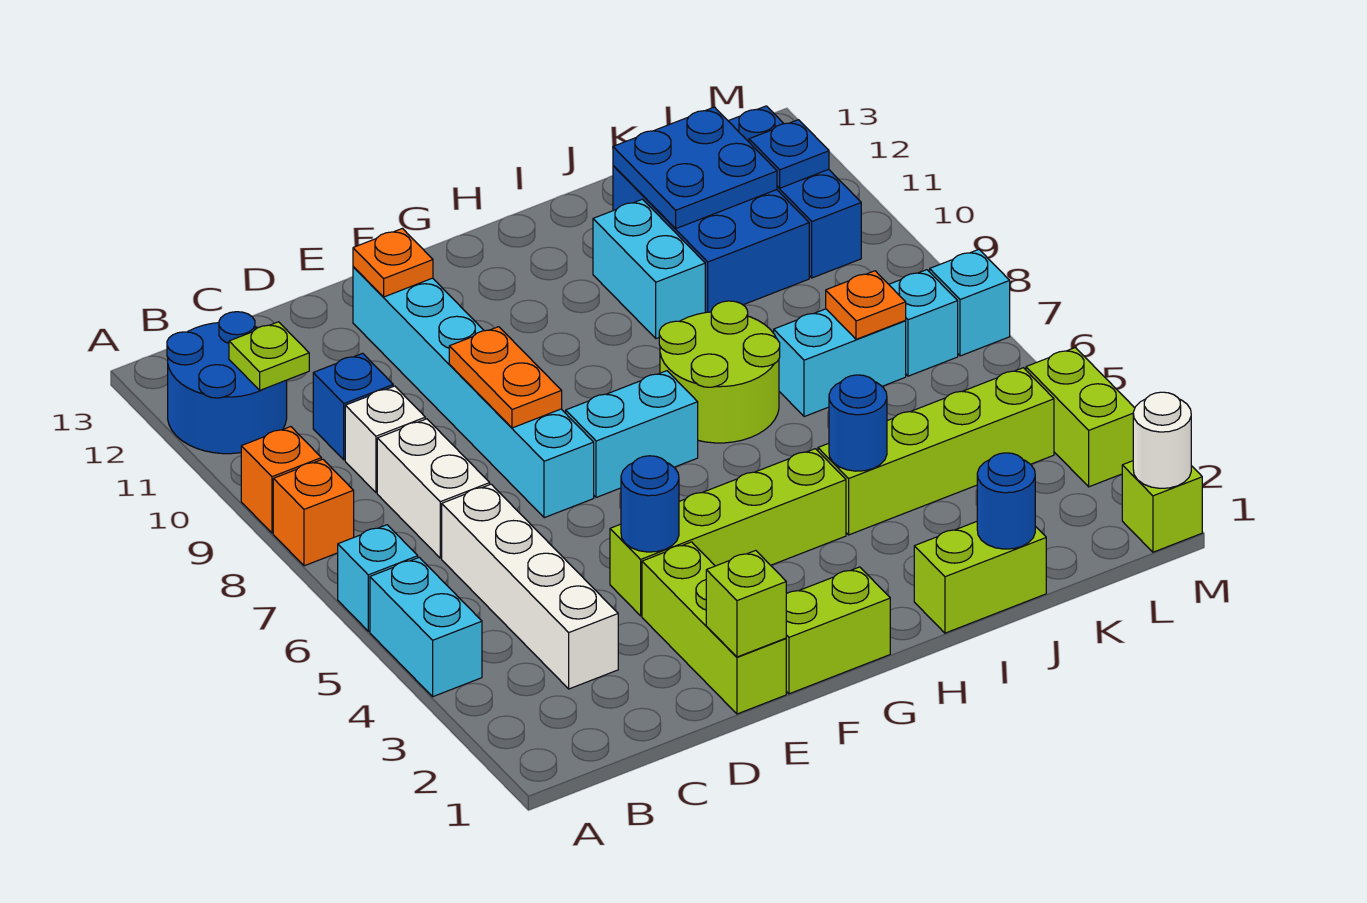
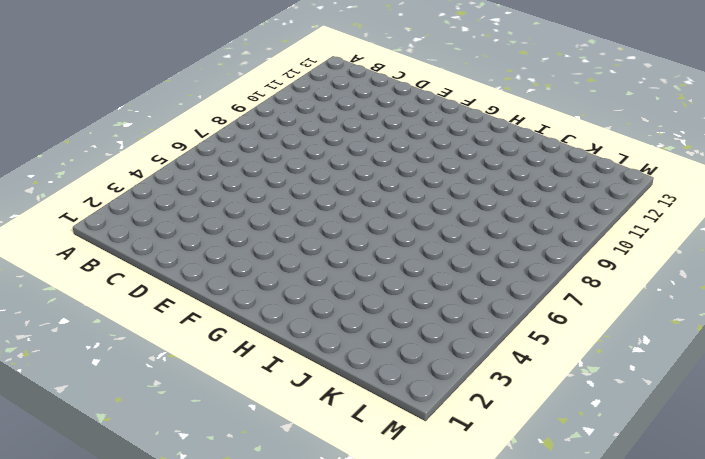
none -> cyan 1x2 brick [370,557,482,697]
none -> cyan 1x1 brick [338,525,418,631]
none -> orange 1x1 brick [273,459,354,566]
none -> orange 1x1 brick [241,427,321,533]

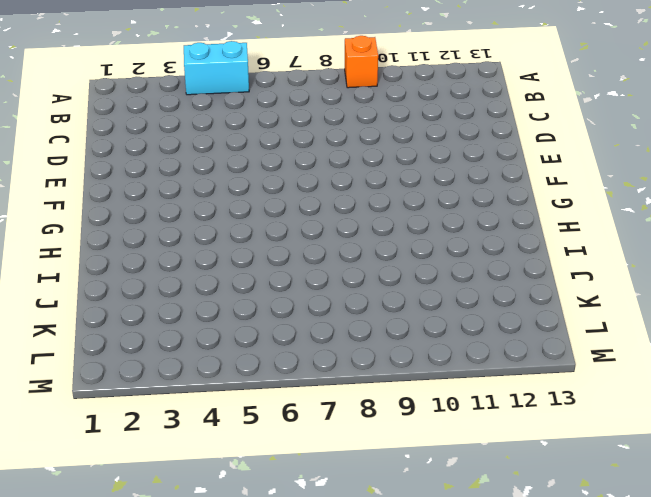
none -> cyan 1x1 brick [338,525,418,631]
none -> orange 1x1 brick [273,459,354,566]
none -> blue 2x2 round brick [167,312,287,454]
none -> white 1x4 brick [442,484,618,689]

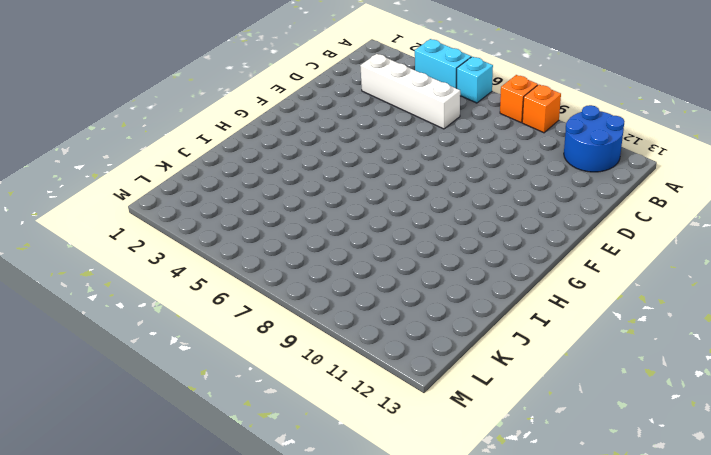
none -> white 1x2 brick [377,419,490,558]
none -> white 1x1 brick [345,386,425,493]
none -> blue 1x1 brick [313,353,393,460]
none -> lime 1x3 brick [642,542,786,714]

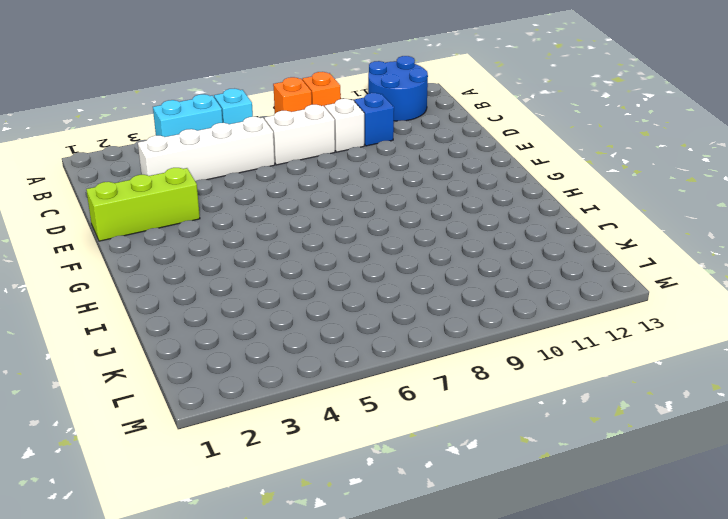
none -> lime 1x4 brick [610,449,846,616]
none -> cyan 1x6 brick [353,267,594,518]
none -> lime 1x2 brick [786,567,890,694]
none -> cyan 1x2 brick [566,371,698,497]

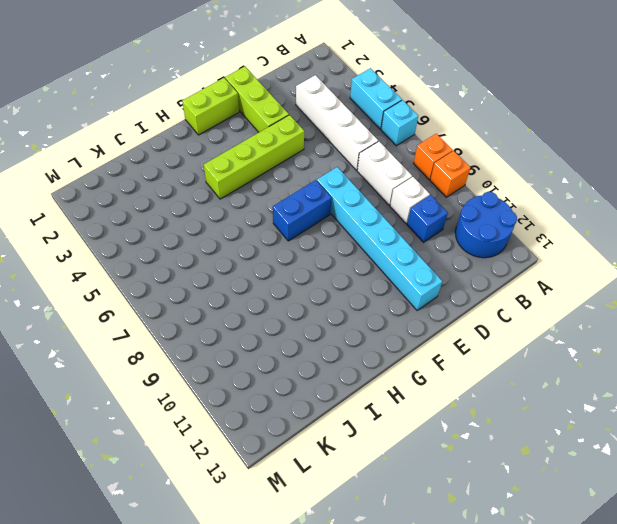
blue 1x2 brick [273,180,332,241] -> cyan 1x2 brick [566,371,698,497]
none -> lime 2x2 round brick [659,301,780,443]
none -> lime 1x2 brick [914,522,1046,633]
none -> lime 1x4 brick [818,368,1054,535]
none -> cyan 1x2 brick [593,199,705,339]

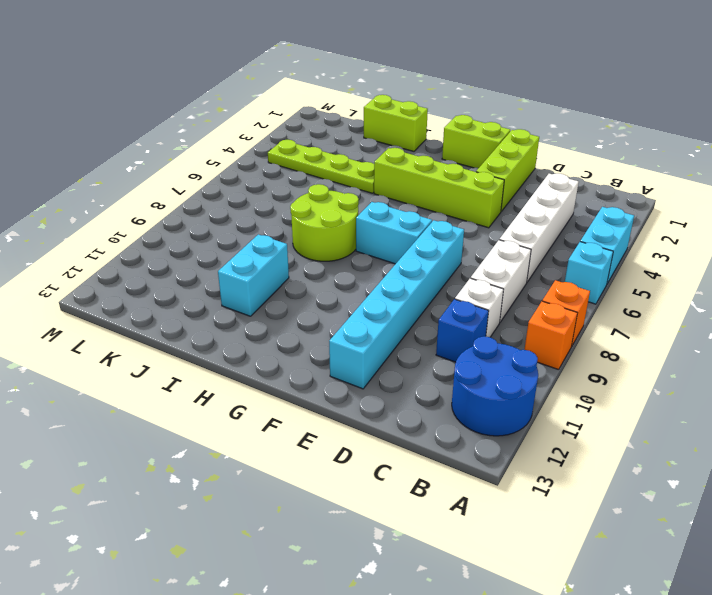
lime 1x4 plate [268,140,374,193] -> lime 1x4 brick [818,368,1054,535]
none -> cyan 1x2 brick [774,309,906,417]
none -> blue 2x3 brick [613,166,809,313]
none -> cyan 1x1 brick [889,270,958,376]
none -> blue 1x3 brick [729,106,861,278]

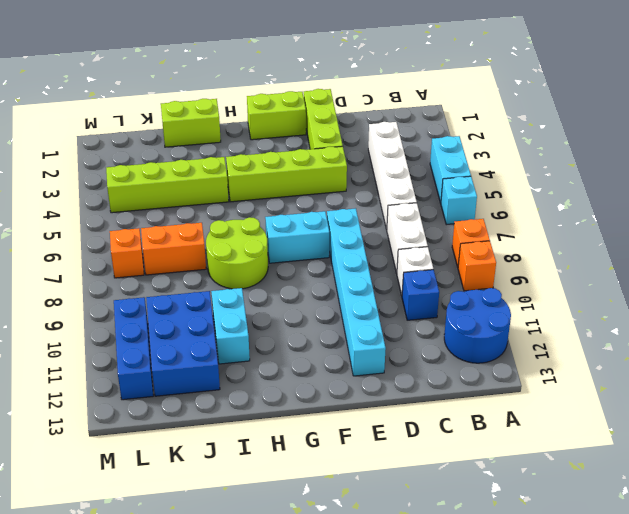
orange 1x2 brick [141,223,206,275] -> cyan 1x2 brick [774,309,906,417]
orange 1x1 brick [110,228,144,278] -> cyan 1x1 brick [889,270,958,376]
none -> lime 1x1 brick [1122,461,1202,552]
none -> lime 1x2 brick [1026,348,1135,487]
none -> cyan 1x1 brick [930,249,1010,356]
none -> lime 1x1 plate [229,322,309,390]

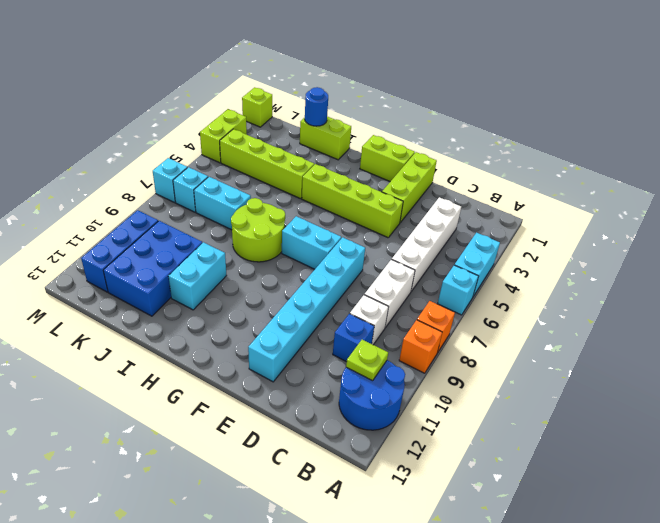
none -> lime 1x1 brick [706,550,786,657]
none -> blue 1x1 round brick [621,456,679,552]
none -> orange 1x2 plate [449,327,562,428]
none -> orange 1x1 plate [353,228,433,297]

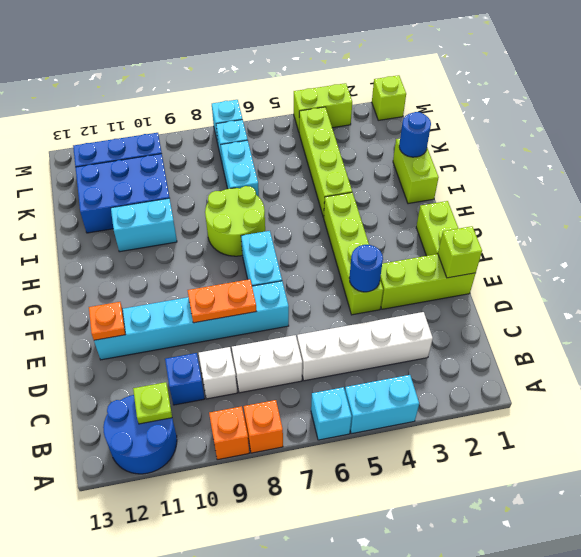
none -> blue 1x1 round brick [829,375,887,471]
none -> blue 2x2 plate [613,107,777,229]
none -> orange 1x1 plate [826,271,906,339]
none -> blue 1x1 plate [749,120,829,188]

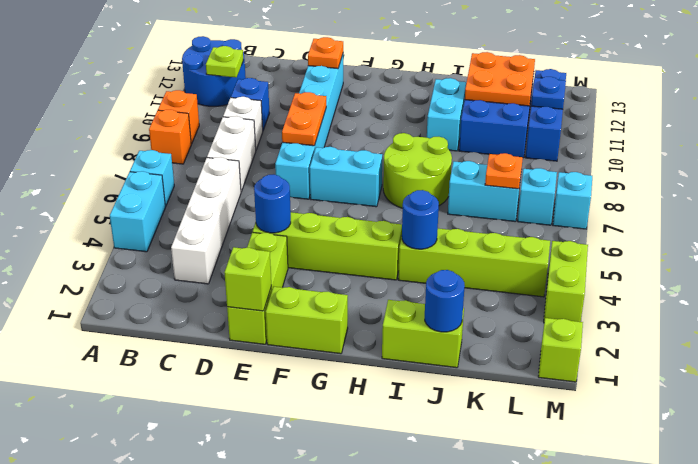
orange 2x2 plate [465,52,535,106] -> blue 2x2 plate [613,107,777,229]
none -> white 1x1 round brick [1133,392,1191,488]

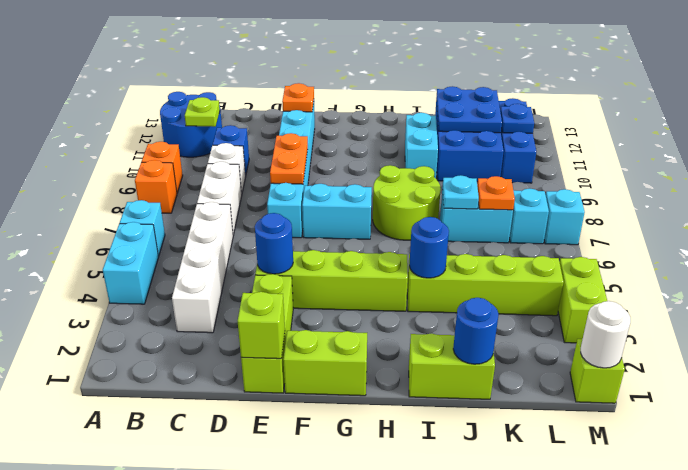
cyan 1x1 plate [442,175,479,209] -> none

